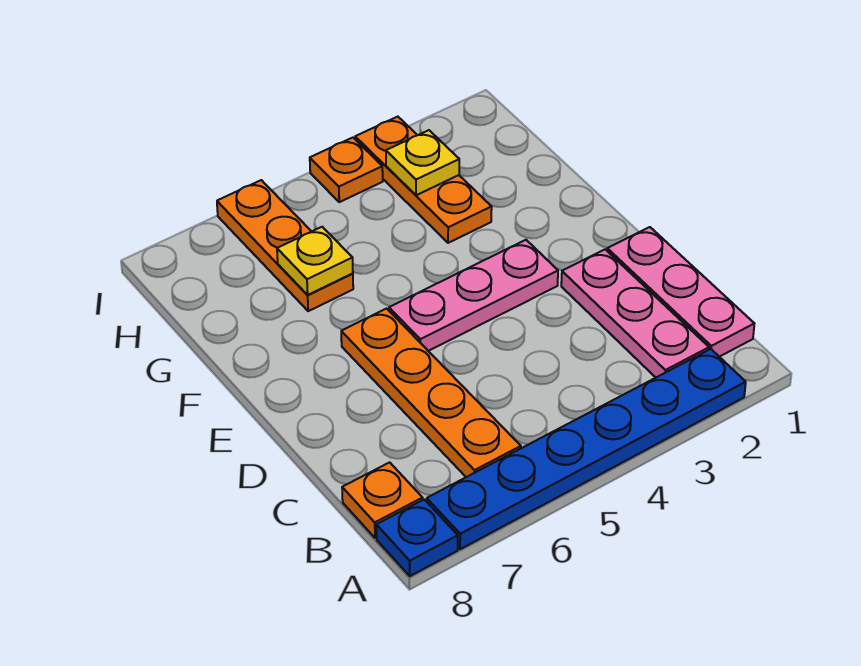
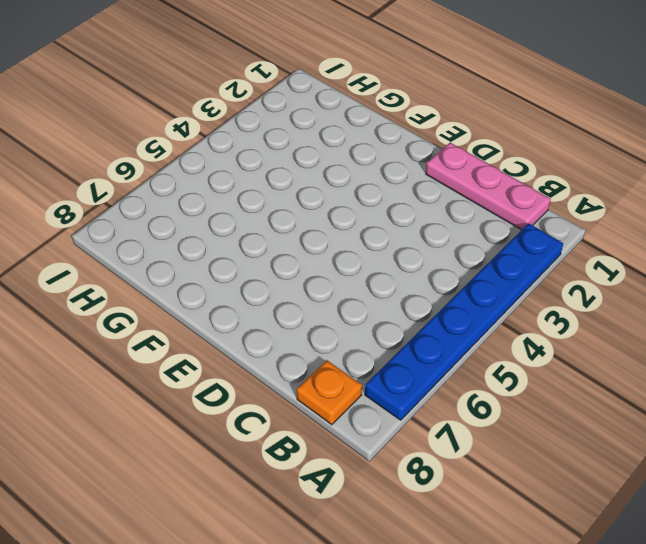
none -> blue 1x1 plate [376,500,458,576]
none -> pink 1x3 plate [561,250,709,377]
none -> orange 1x4 plate [341,309,521,477]

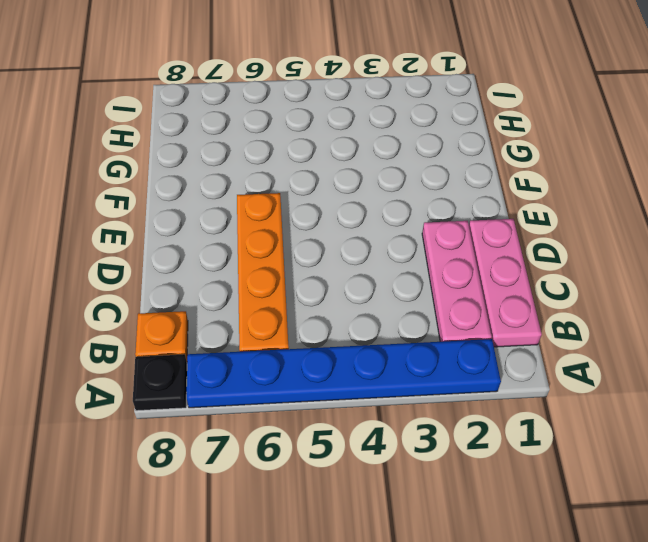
black 1x1 plate [133,354,187,411] -> blue 1x1 plate [376,500,458,576]
none -> pink 1x3 plate [389,240,558,351]
none -> orange 1x3 plate [355,117,492,243]
none -> orange 1x3 plate [217,180,353,311]

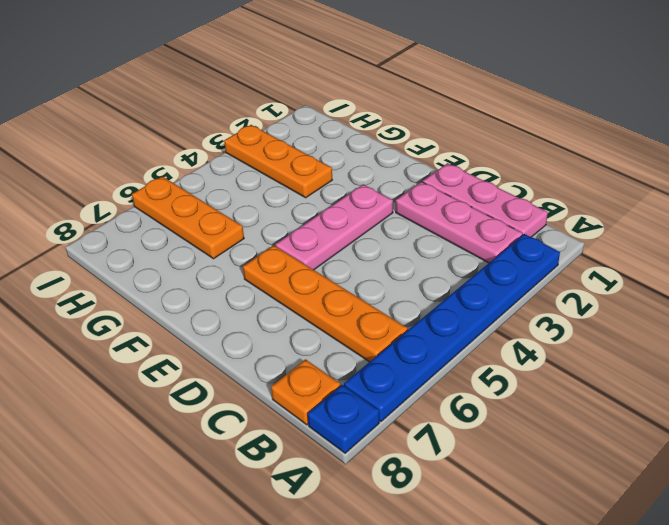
none -> orange 1x1 plate [310,138,383,202]
none -> yellow 1x1 plate [277,227,353,295]
none -> yellow 1x1 plate [386,130,459,195]

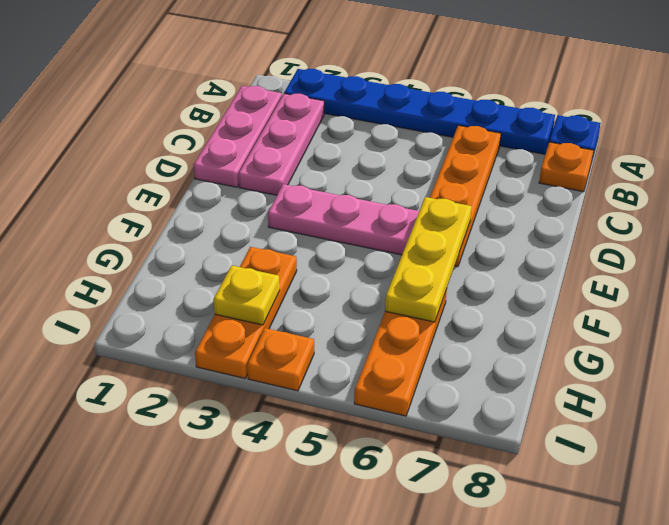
yellow 1x3 plate [385,197,472,322] -> yellow 1x1 plate [277,227,353,295]

